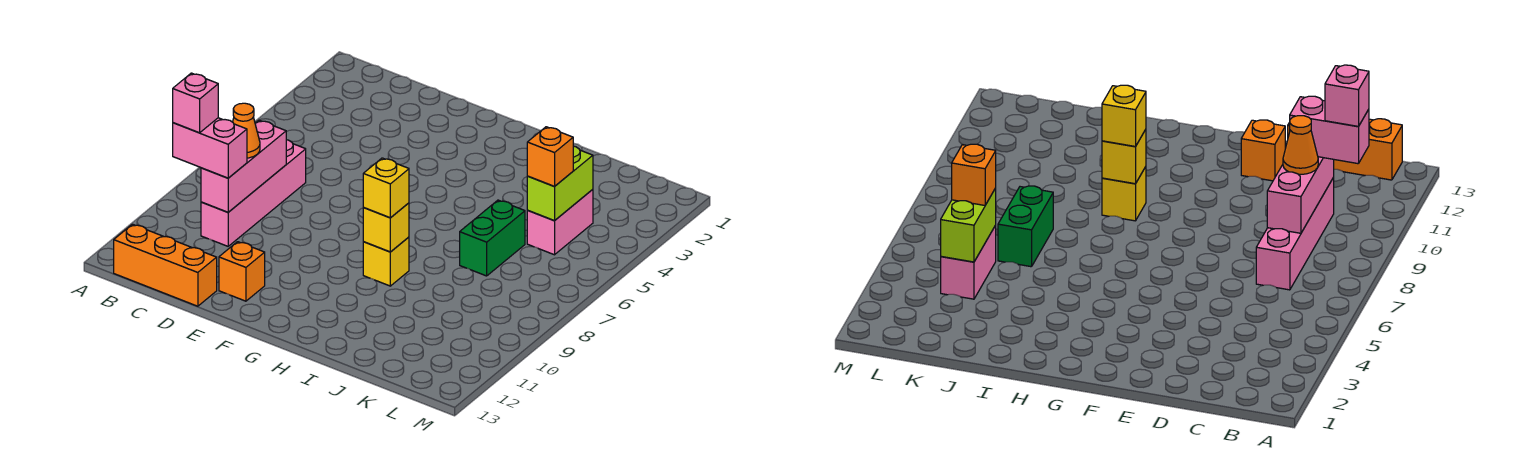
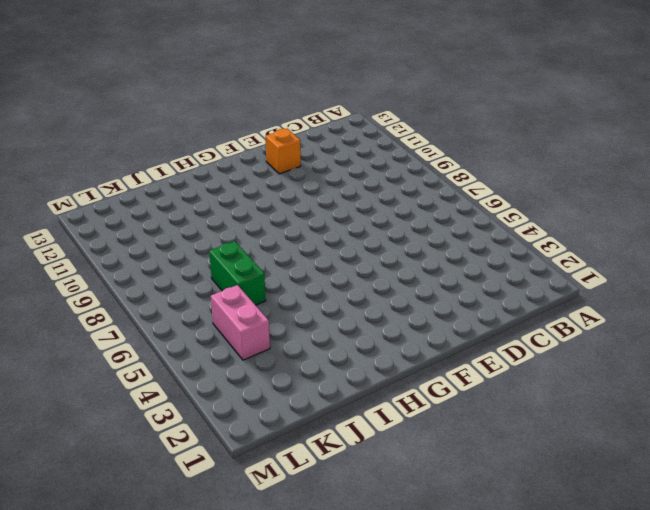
none -> orange 1x3 brick [114,224,217,306]
none -> pink 1x4 brick [201,140,306,246]
none -> yellow 1x1 brick [363,237,409,286]

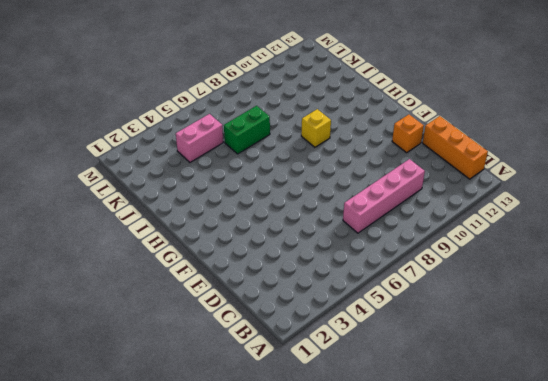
none -> pink 1x3 brick [201,120,286,212]
none -> yellow 1x1 brick [363,203,409,252]
none -> lime 1x2 brick [527,146,593,221]

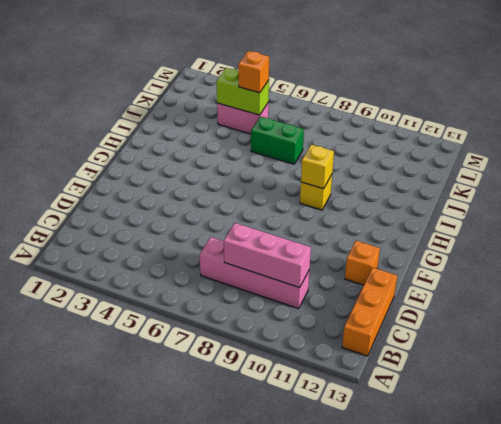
none -> pink 1x2 brick [173,118,247,178]
none -> orange 1x1 cone [233,103,260,158]
none -> yellow 1x1 brick [363,158,409,218]

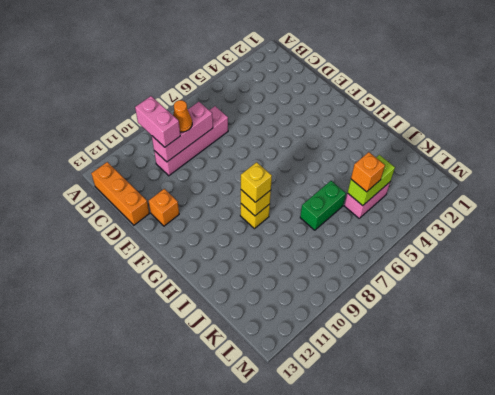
none -> pink 1x1 brick [173,73,218,133]

